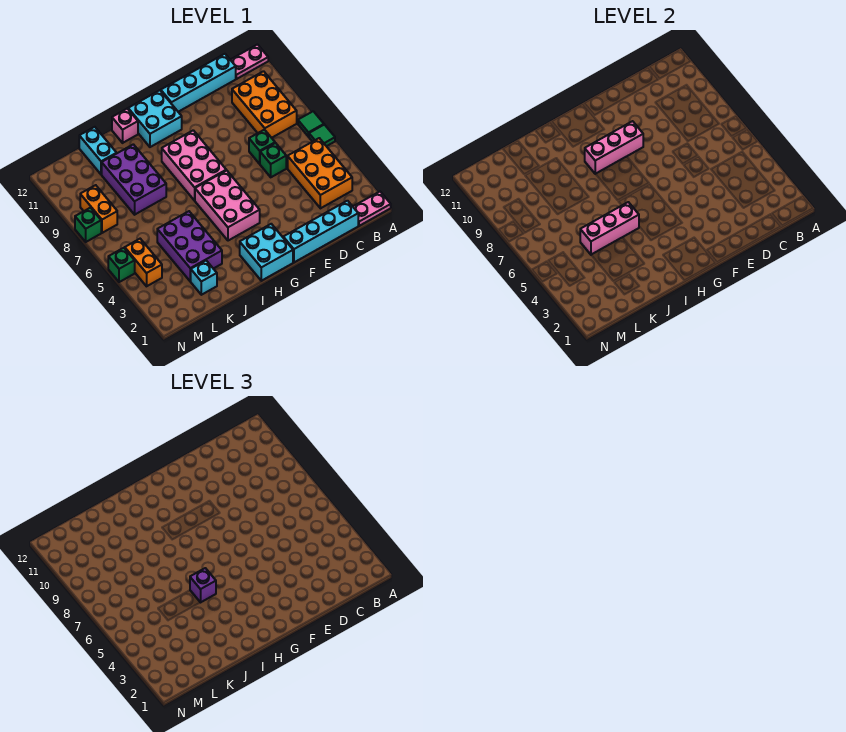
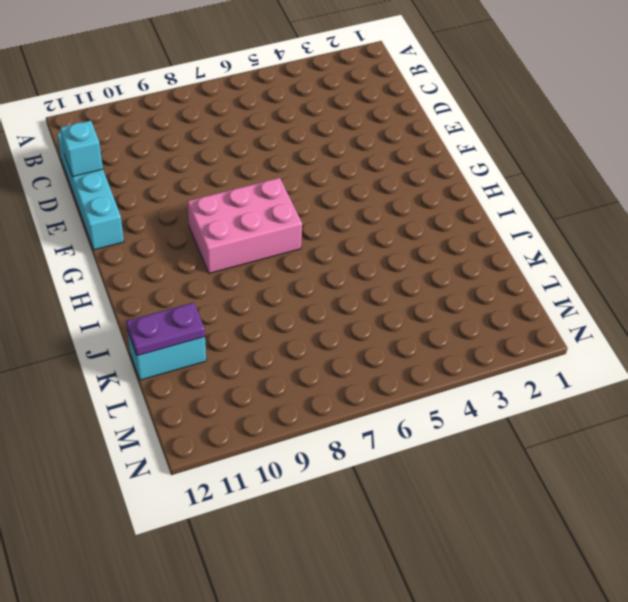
cyan 1x1 brick [60,121,103,177] -> cyan 1x1 brick moved to [190,261,217,295]
purple 1x2 plate [126,302,205,356] -> none
none -> pink 1x2 plate [353,192,391,226]
none -> green 1x1 tile [309,125,335,146]
none -> green 1x1 tile [298,111,324,137]

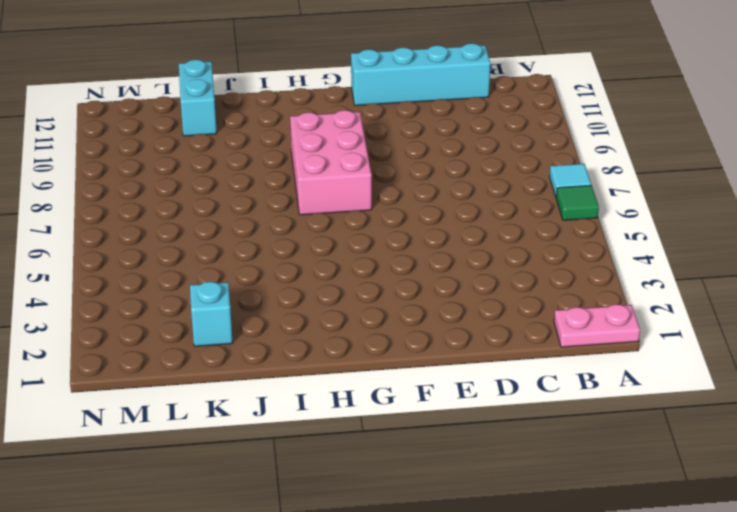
cyan 1x1 tile [550,164,591,197] -> green 1x1 tile [298,111,324,137]
none -> pink 1x2 plate [231,45,268,79]
none -> orange 2x3 brick [288,138,352,208]
none -> orange 2x3 brick [232,71,297,138]

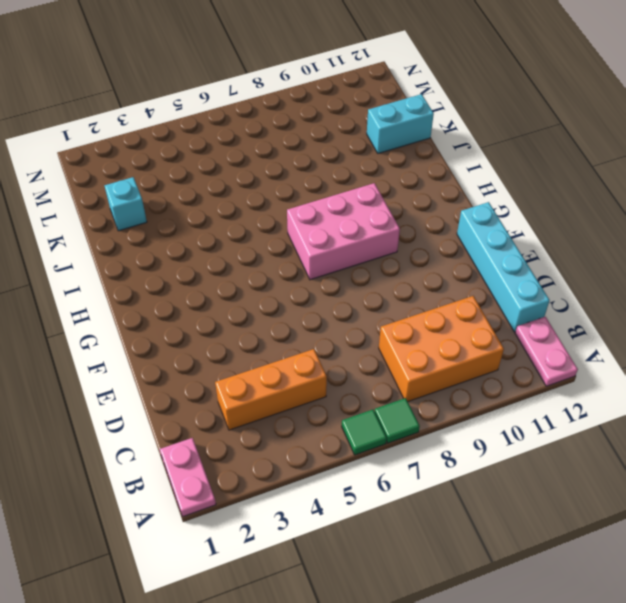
orange 1x3 brick [215,349,327,430] -> orange 2x3 brick [288,138,352,208]
none -> cyan 1x4 brick [283,201,358,262]
none -> green 1x1 brick [260,143,286,177]
none -> green 1x1 brick [249,129,275,164]

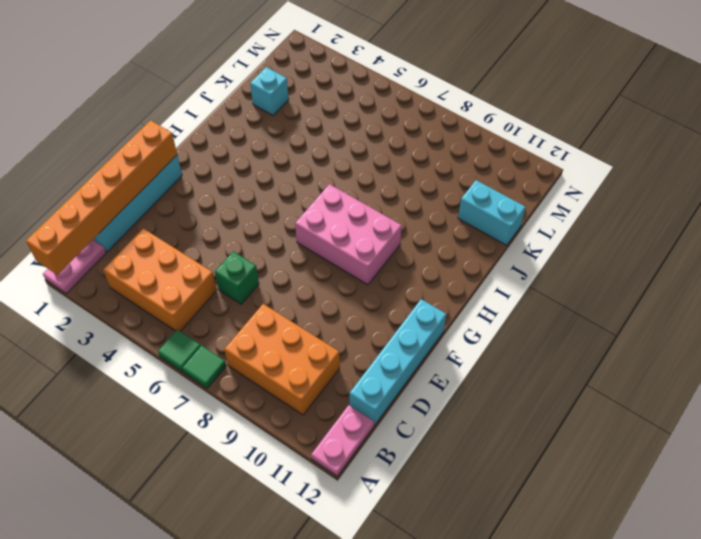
orange 1x6 brick [26,120,177,275] -> none
none -> green 1x1 brick [249,129,275,164]
none -> cyan 2x2 brick [240,224,293,281]
none -> pink 2x3 brick [195,170,260,241]

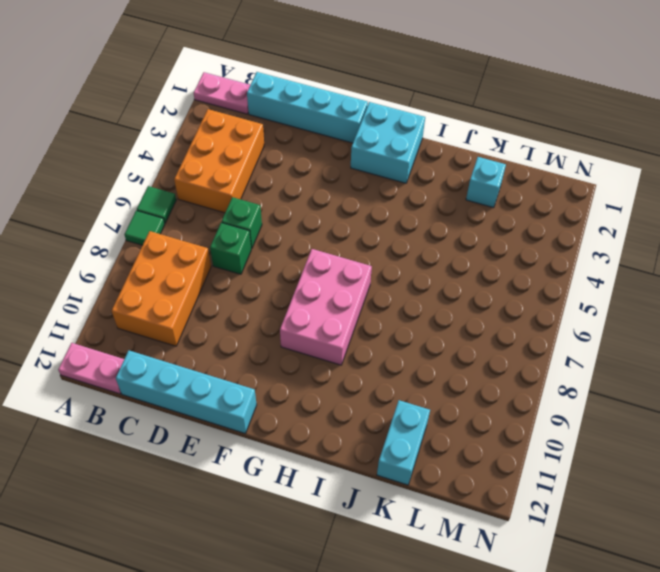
none -> pink 2x3 brick [195,170,260,241]
none -> cyan 2x2 brick [128,90,182,147]
none -> pink 1x1 brick [112,109,138,143]

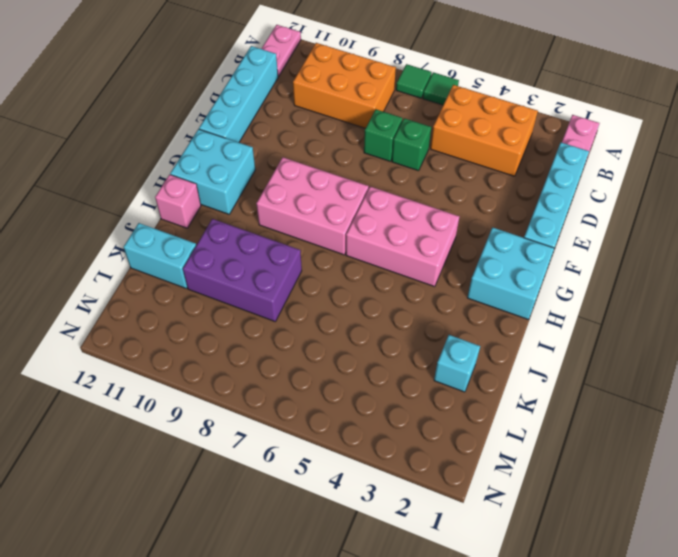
none -> purple 2x3 brick [157,211,222,281]
none -> orange 1x2 brick [125,239,162,286]
none -> orange 1x2 brick [80,185,117,233]

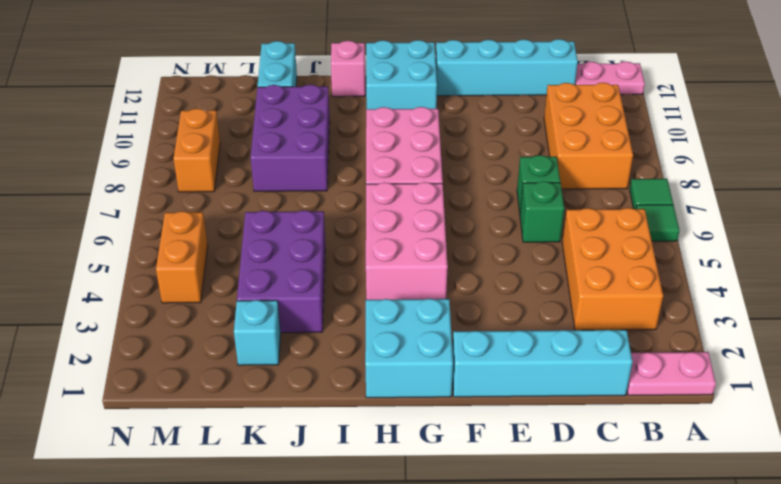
none -> green 1x1 brick [108,248,135,282]
none -> green 1x1 brick [75,208,101,242]
none -> pink 1x3 brick [585,121,643,174]

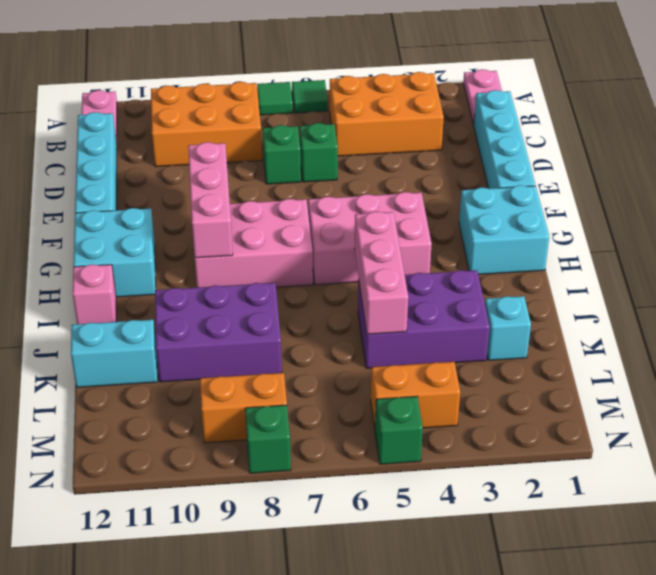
none -> purple 1x1 brick [190,568,216,603]

